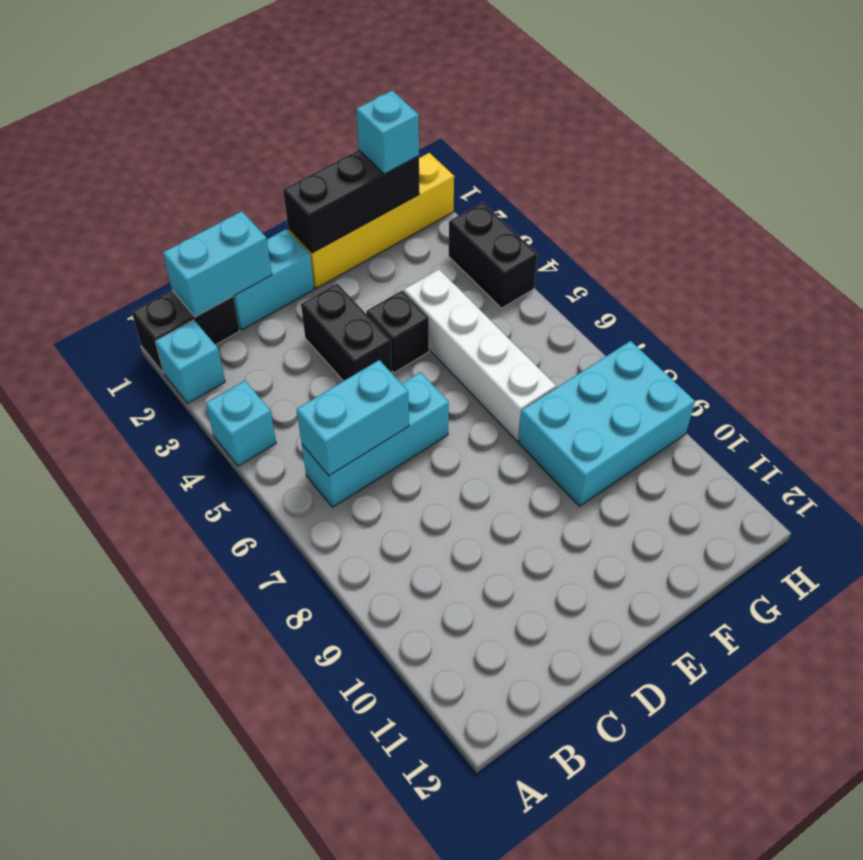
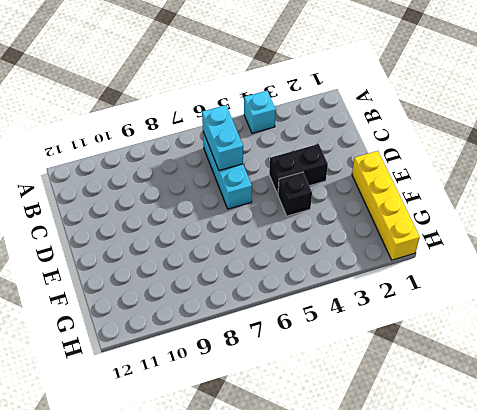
none -> black 1x2 brick [132,290,240,373]
none -> cyan 1x1 brick [155,320,225,403]
none -> cyan 1x2 brick [233,229,314,330]

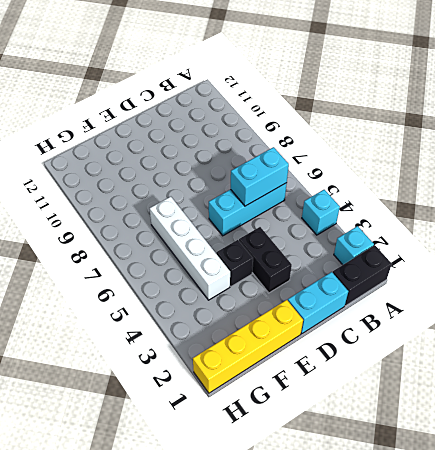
none -> cyan 2x3 brick [518,341,695,506]
none -> black 1x2 brick [449,202,537,308]
none -> cyan 1x2 brick [163,211,272,317]

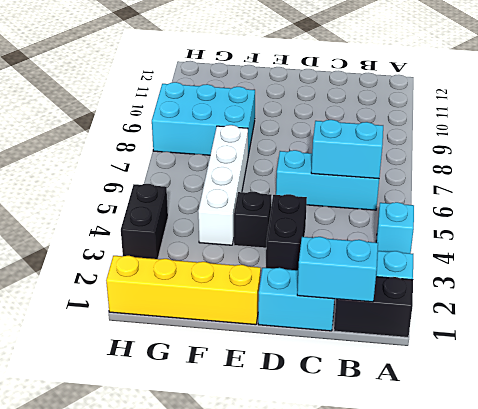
none -> black 1x3 brick [283,150,419,253]
none -> cyan 1x1 brick [356,90,419,174]

